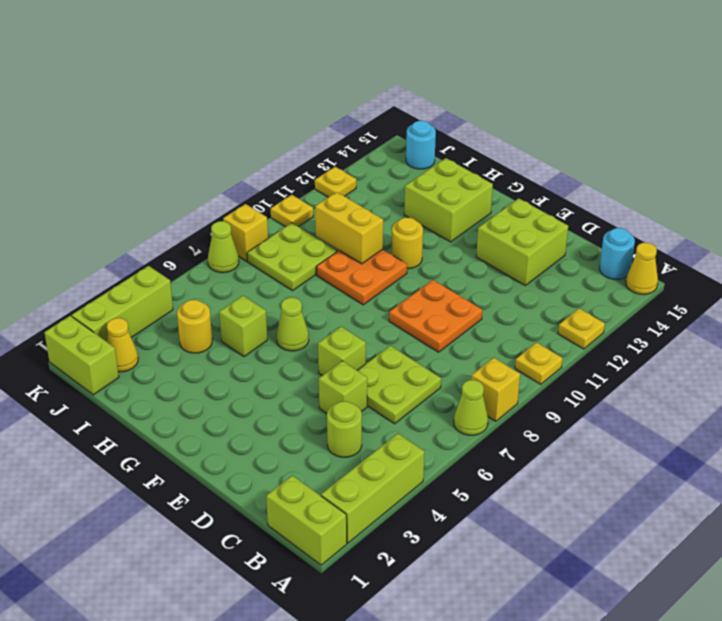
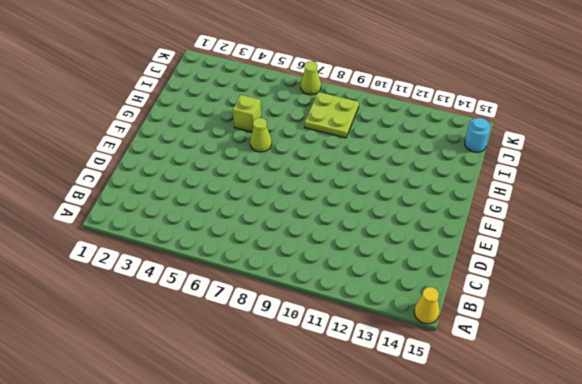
none -> lime 1x2 brick [266,476,347,565]
none -> lime 1x3 brick [321,434,424,543]
none -> lime 1x1 cone [454,380,488,435]
none -> yellow 1x1 brick [471,358,520,421]

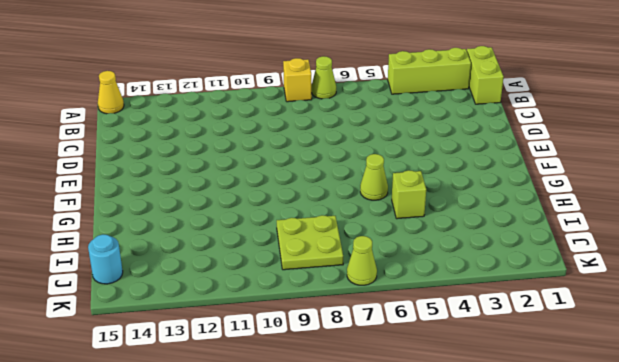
none -> yellow 1x1 plate [515,342,563,384]
none -> yellow 1x1 plate [558,308,605,349]
none -> cyan 1x1 round brick [600,228,635,279]
none -> lime 1x1 round brick [327,401,362,457]

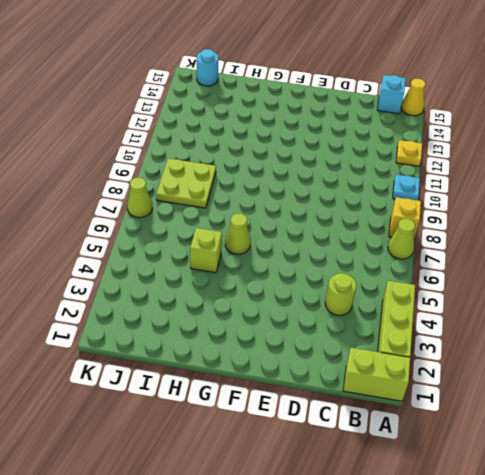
cyan 1x1 plate [393,175,420,200] -> yellow 1x1 plate [515,342,563,384]
cyan 1x1 brick [378,75,406,114] -> cyan 1x1 round brick [600,228,635,279]
none -> lime 2x2 plate [357,346,441,424]
none -> lime 1x1 brick [319,361,367,413]
none -> orange 2x2 plate [389,280,482,352]
none -> lime 2x2 brick [476,198,568,285]

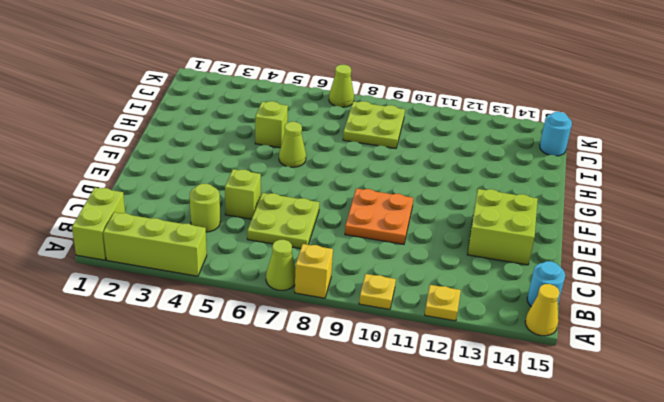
none -> lime 1x1 brick [318,327,366,376]
none -> orange 2x2 plate [316,250,407,305]
none -> yellow 1x1 round brick [392,218,423,269]
none -> lime 2x2 brick [404,158,493,242]

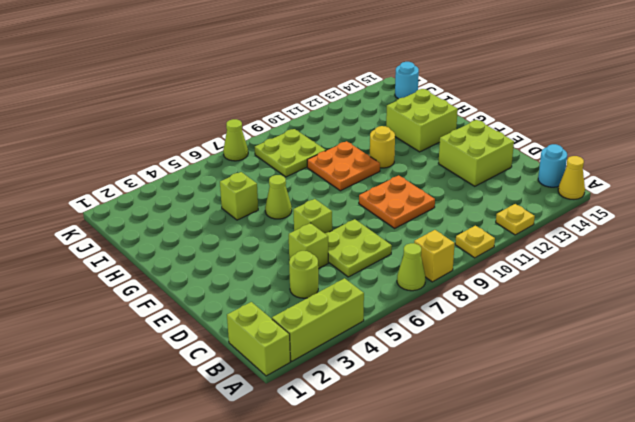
none -> yellow 1x1 round brick [177,300,212,353]
none -> lime 1x2 brick [44,316,119,395]
none -> yellow 1x1 cone [107,318,138,372]
none -> lime 1x3 brick [72,266,173,342]

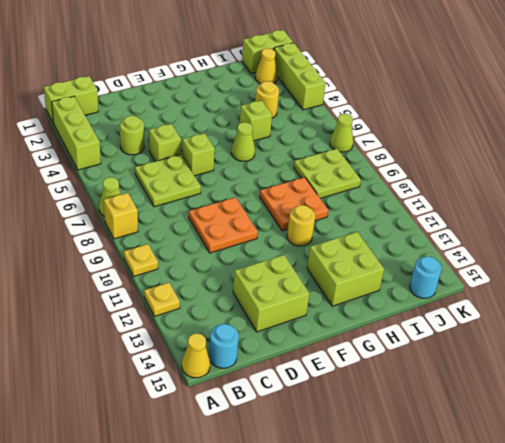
none -> yellow 1x1 brick [223,204,268,261]
none -> yellow 1x1 plate [271,195,313,227]
none -> yellow 1x1 plate [315,167,356,197]
none -> yellow 1x2 brick [315,192,383,264]

